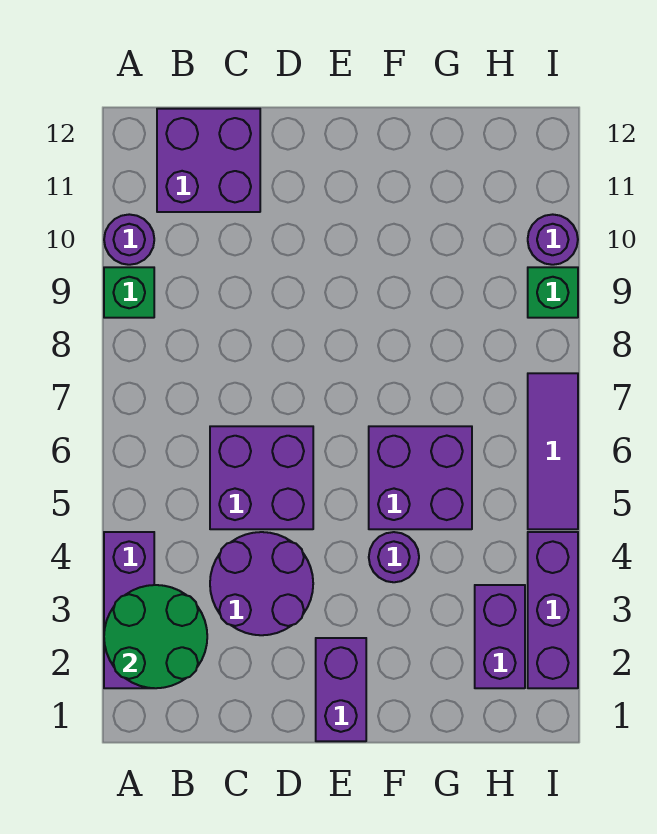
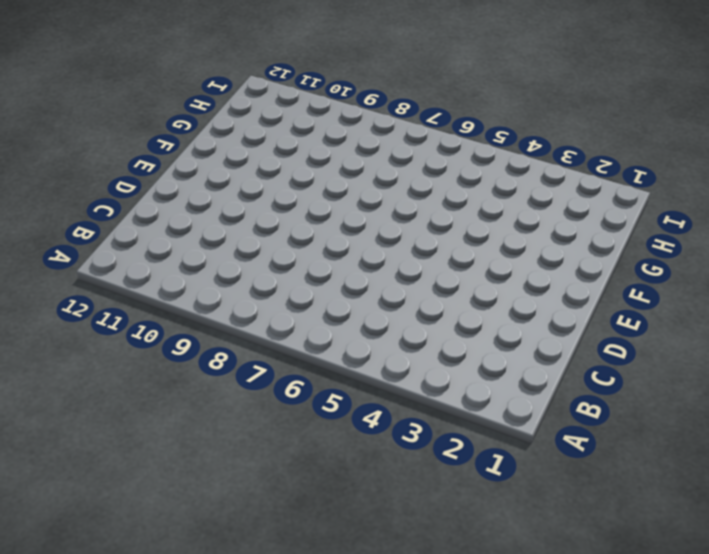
none -> purple 1x3 brick [104,532,154,688]
none -> green 1x1 brick [104,267,154,318]
none -> purple 1x1 round brick [104,214,154,265]

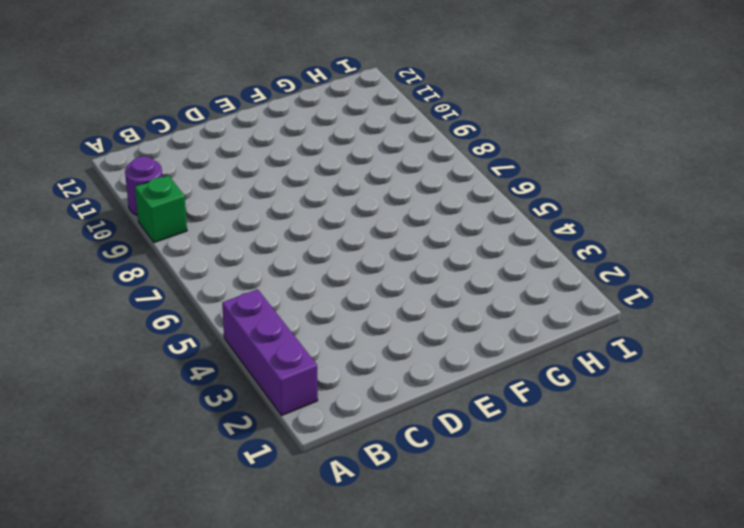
none -> purple 2x2 brick [157,109,260,212]
none -> purple 2x2 round brick [210,532,313,635]
none -> purple 2x2 brick [210,426,313,529]

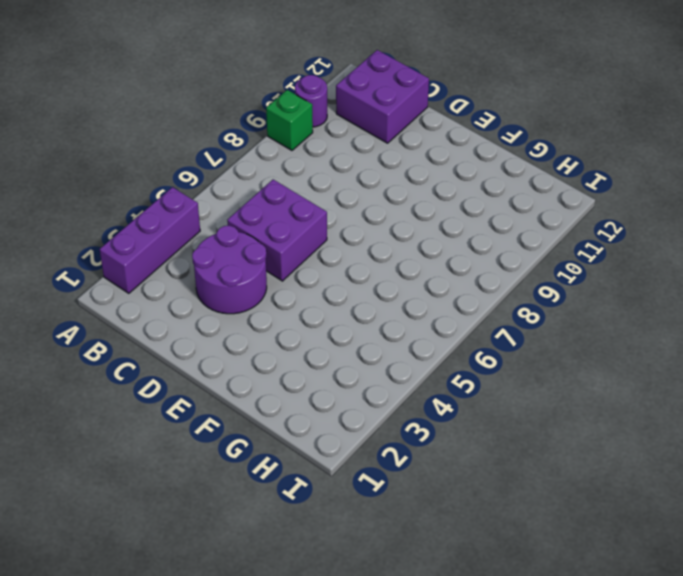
none -> purple 1x2 brick [316,638,366,741]
none -> purple 1x1 round brick [369,532,419,582]
none -> purple 2x2 brick [369,426,472,529]

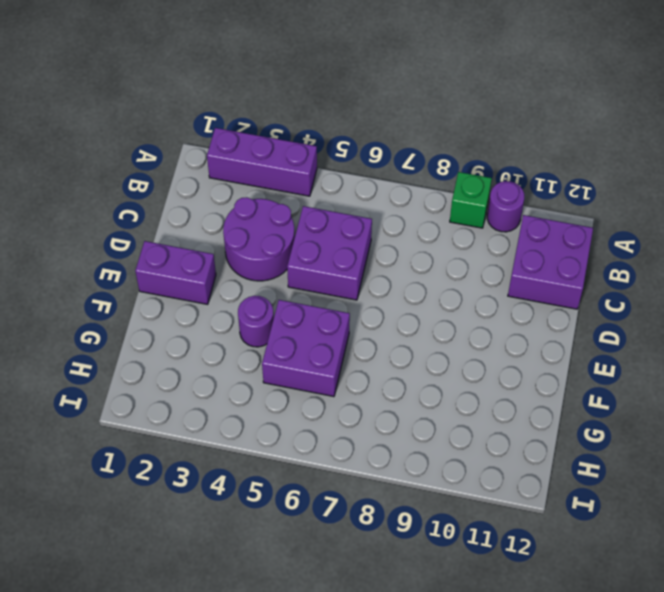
none -> purple 1x2 brick [475,585,525,688]
none -> purple 1x3 brick [528,532,578,688]
none -> purple 1x3 tile [528,373,578,529]

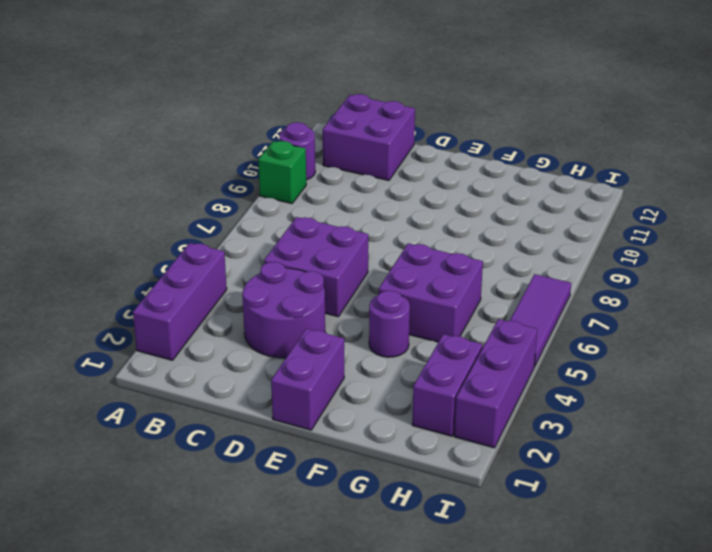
none -> green 1x1 brick [528,267,578,318]
none -> purple 1x1 round brick [528,214,578,265]
none -> green 2x2 round brick [104,585,207,688]

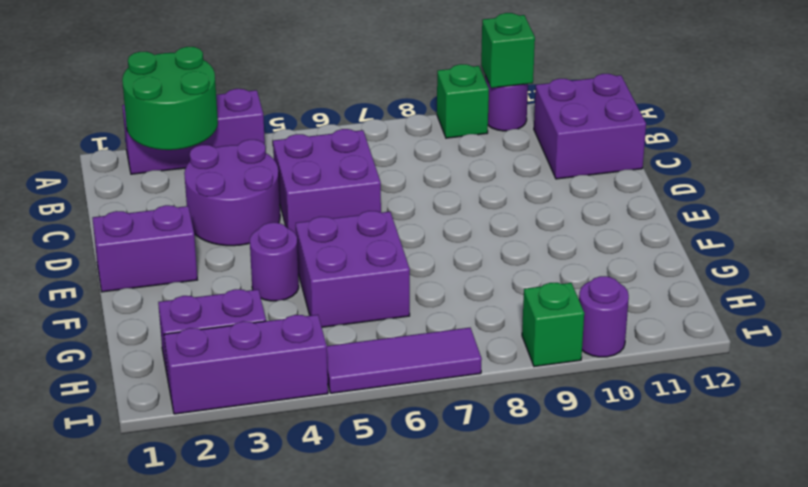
green 1x1 brick [481,13,535,88] -> none

